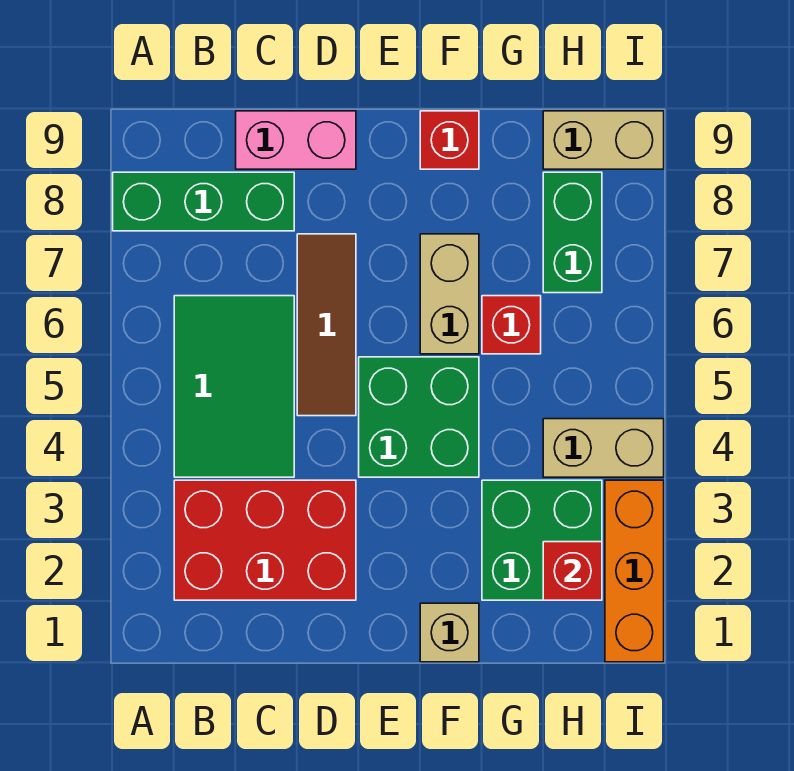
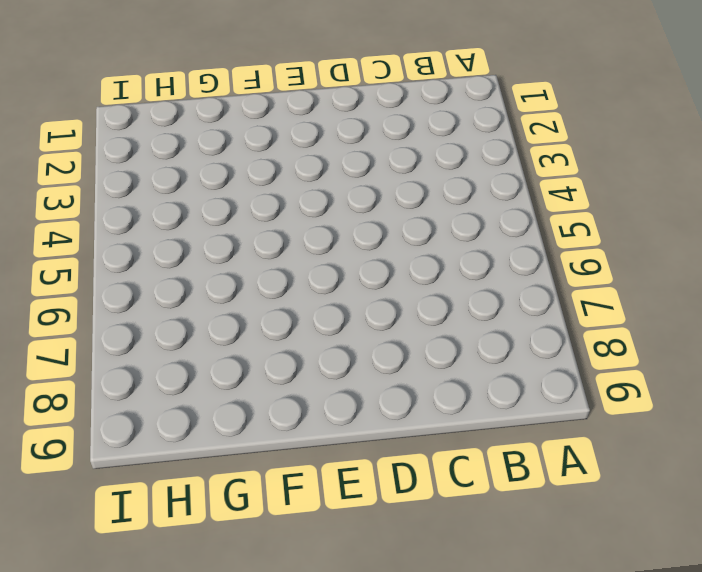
none -> green 1x3 brick [113,172,294,231]
none -> red 2x3 brick [174,480,356,600]
none -> green 2x3 tile [174,296,294,477]

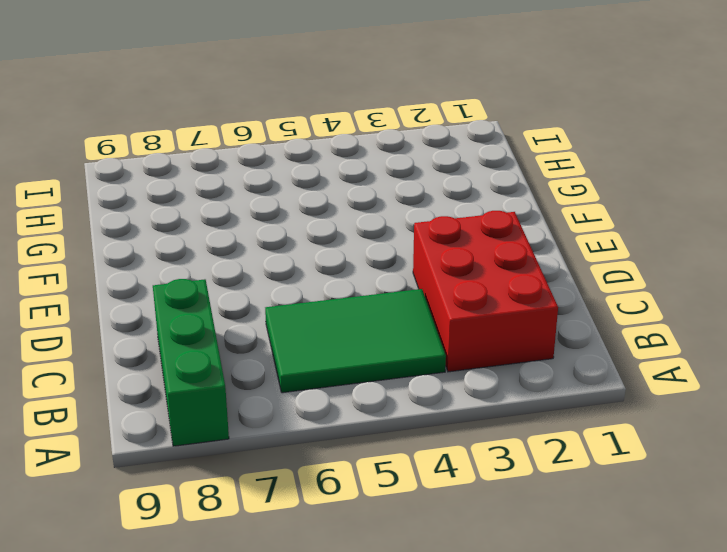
none -> pink 1x2 brick [236,111,356,169]
none -> brown 1x3 tile [297,234,356,416]
none -> green 2x2 brick [359,357,479,477]

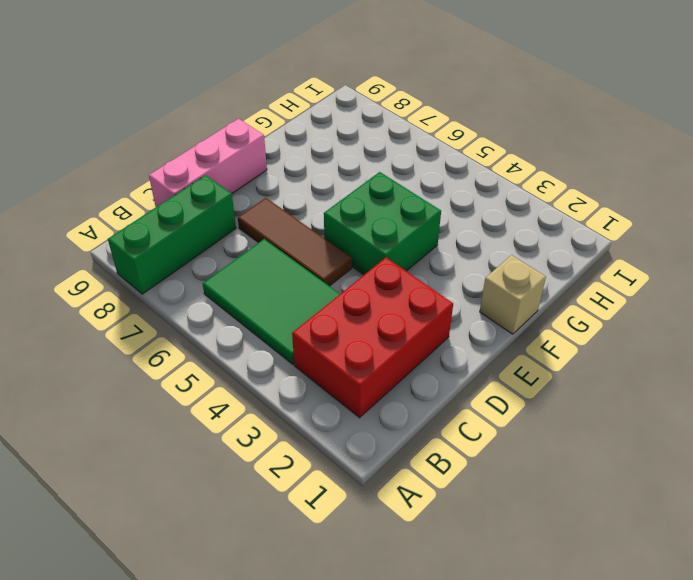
pink 1x3 brick [149,119,267,207] -> pink 1x2 brick [236,111,356,169]
none -> tan 1x2 brick [420,234,479,354]
none -> red 1x1 brick [420,111,479,169]
none -> green 2x2 brick [482,480,602,600]

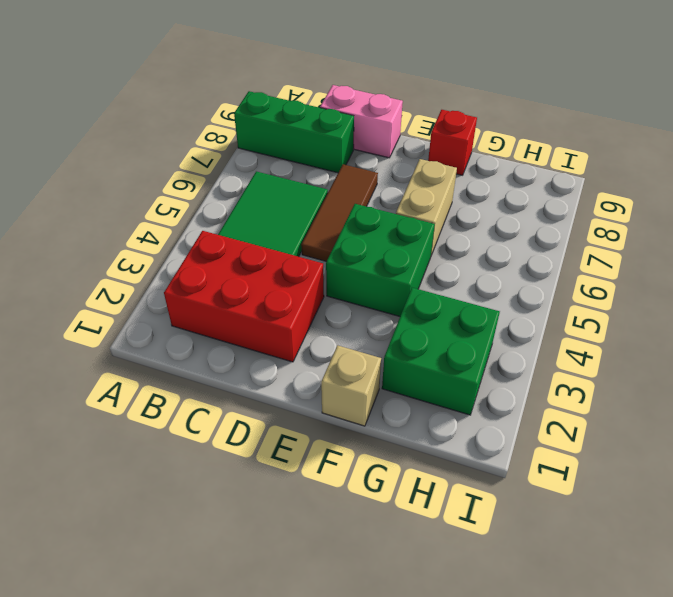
none -> red 1x1 brick [482,296,541,354]
none -> tan 1x2 brick [543,419,664,477]
none -> green 1x2 brick [543,172,602,293]

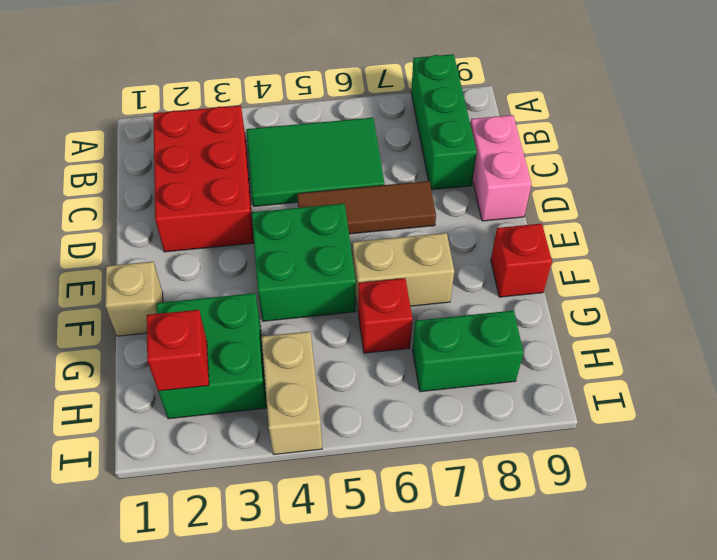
none -> tan 1x2 brick [543,111,664,169]
none -> orange 1x3 brick [605,480,664,662]

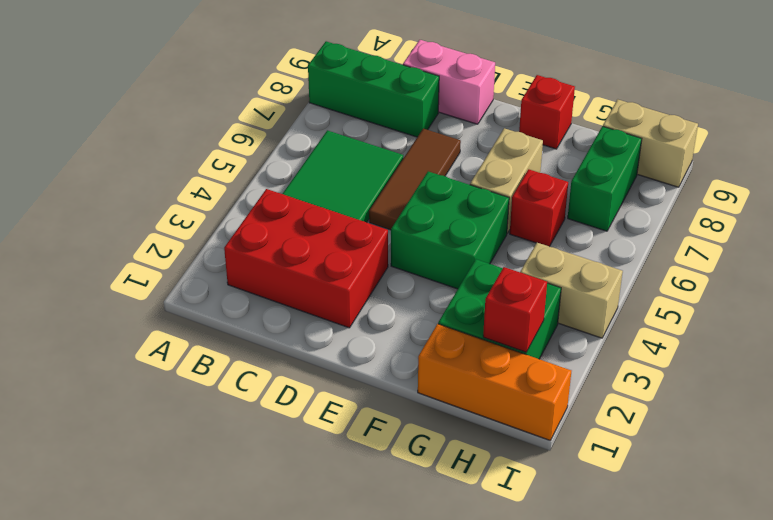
orange 1x3 brick [418,324,571,440] -> orange 1x3 brick turned to [605,480,664,662]
none -> tan 1x1 brick [420,603,479,662]

